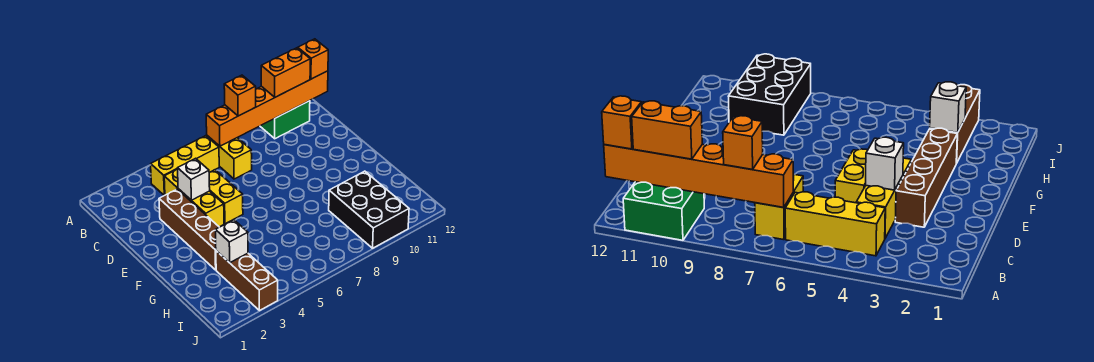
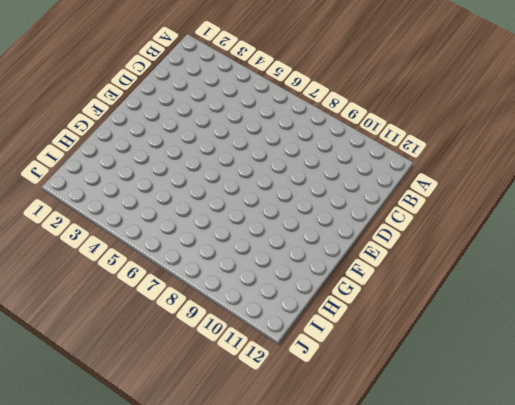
none -> green 2x2 brick [260,101,310,139]
none -> yellow 1x3 brick [151,136,219,195]
none -> yellow 1x2 brick [207,136,252,179]

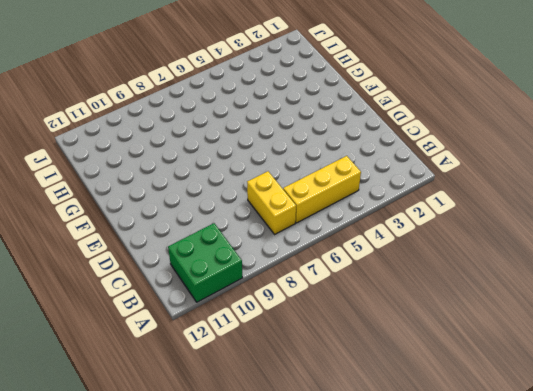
none -> yellow 1x3 brick [164,169,224,227]
none -> brown 1x4 brick [159,189,219,270]
none -> yellow 1x2 brick [209,170,243,224]

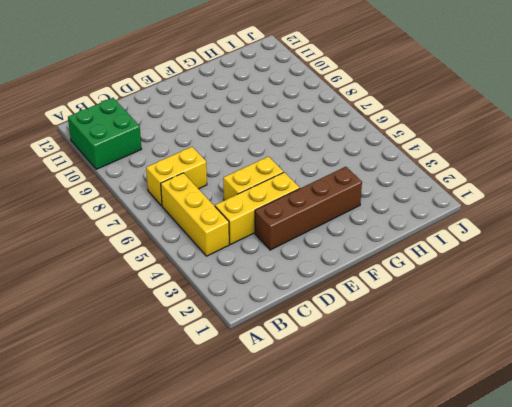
none -> brown 1x3 brick [216,251,278,311]
none -> black 2x3 brick [329,171,409,248]
none -> orange 1x6 brick [206,71,328,146]

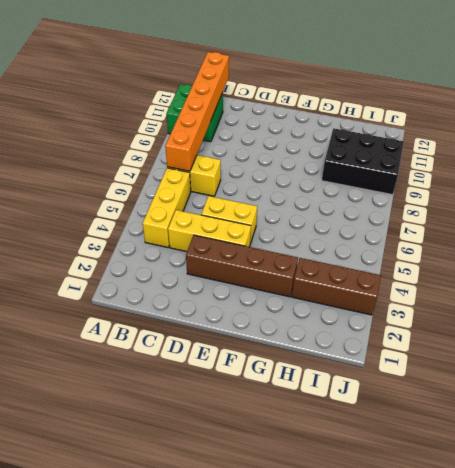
none -> white 1x1 brick [178,158,210,200]
none -> white 1x1 brick [215,220,248,263]
none -> orange 1x1 brick [224,75,256,116]

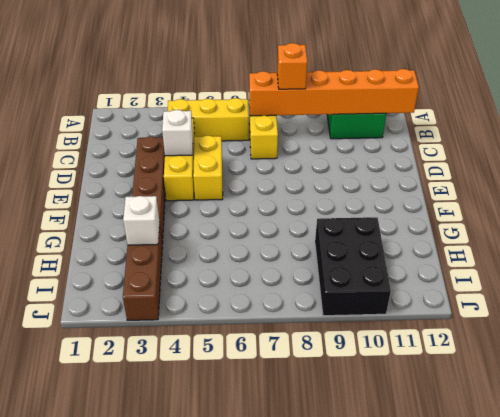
none -> orange 1x2 brick [261,48,310,97]
none -> orange 1x1 brick [298,39,328,79]

